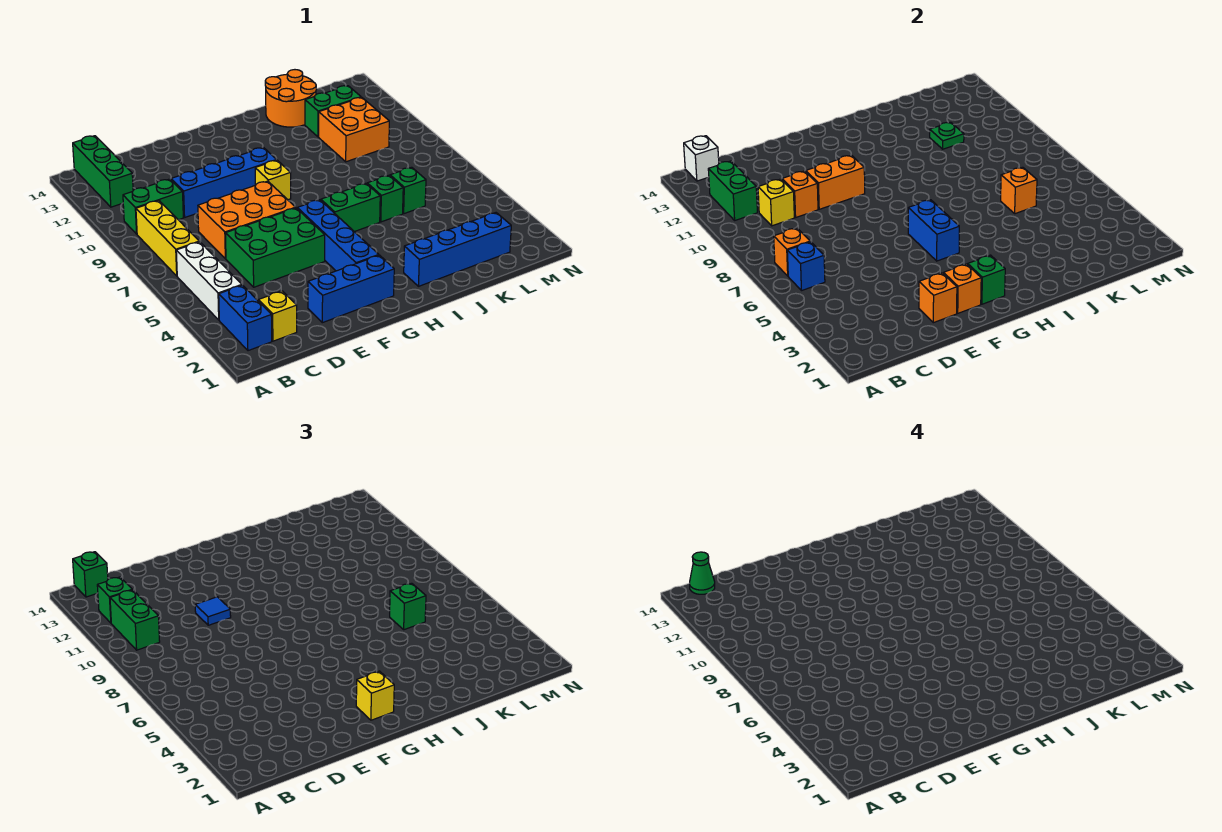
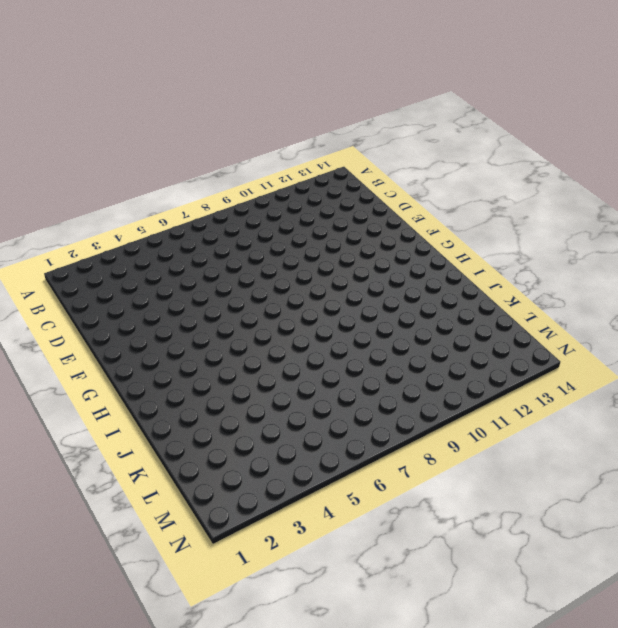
none -> blue 1x2 brick [219,285,272,351]
none -> white 1x3 brick [176,242,242,320]
none -> yellow 1x3 brick [136,201,199,276]
none -> green 1x2 brick [123,179,183,234]

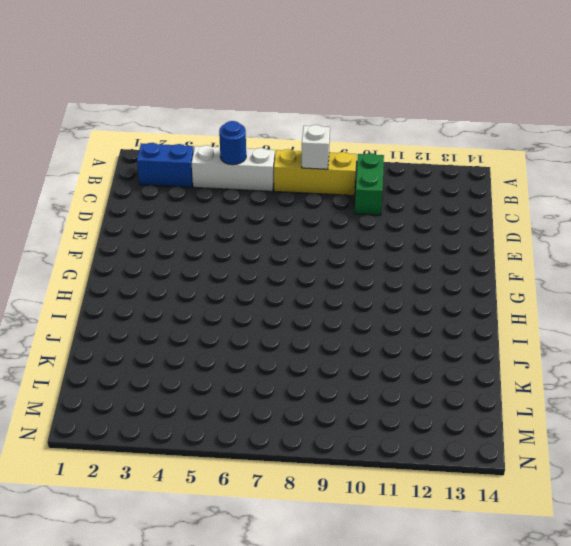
blue 1x1 round brick [219,121,246,165] -> none
white 1x1 brick [302,125,330,169] -> white 1x1 brick moved to [684,136,719,181]
none -> green 1x3 brick [73,136,133,207]
none -> yellow 1x1 brick [258,291,297,341]
none -> green 2x3 brick [225,208,325,287]
none -> orange 2x3 brick [198,181,296,259]

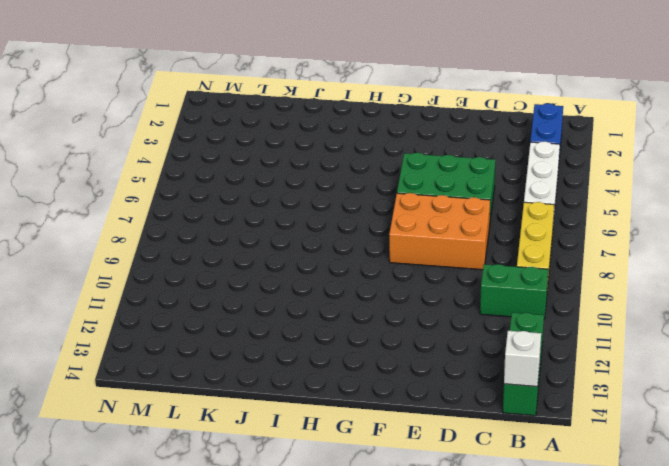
none -> yellow 1x1 brick [258,291,297,341]
none -> blue 1x4 brick [171,147,277,217]
none -> blue 1x3 brick [308,255,394,323]
none -> blue 1x4 brick [297,200,379,271]

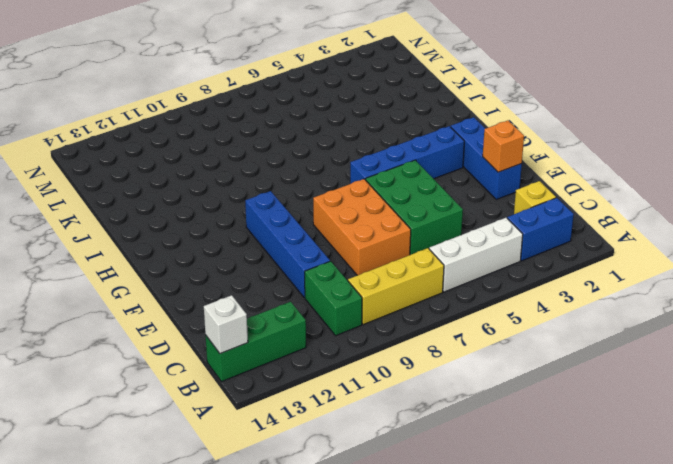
none -> yellow 1x1 brick [255,160,291,200]
none -> green 1x2 brick [321,183,380,232]
none -> blue 1x4 brick [404,213,511,286]
none -> green 1x1 brick [367,175,403,222]

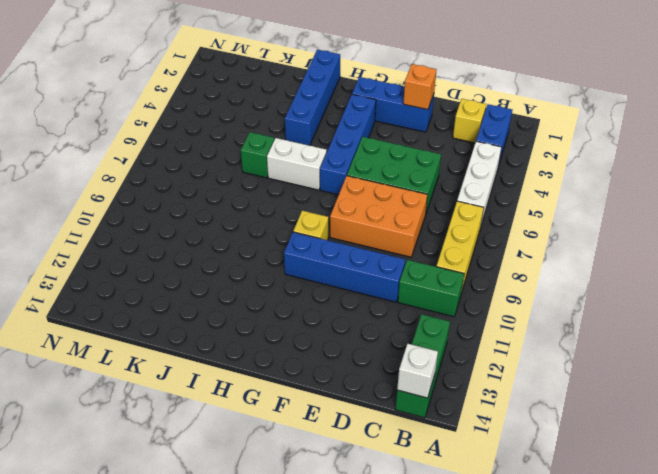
white 1x2 brick [267,138,327,190] -> green 1x2 brick [321,183,380,232]
blue 1x4 brick [285,50,340,145] -> blue 1x4 brick turned to [404,213,511,286]
none -> orange 2x2 round brick [265,70,316,127]
none -> green 1x1 brick [390,167,426,214]
none -> orange 2x2 brick [319,97,389,162]
none -> green 1x2 brick [305,86,361,137]

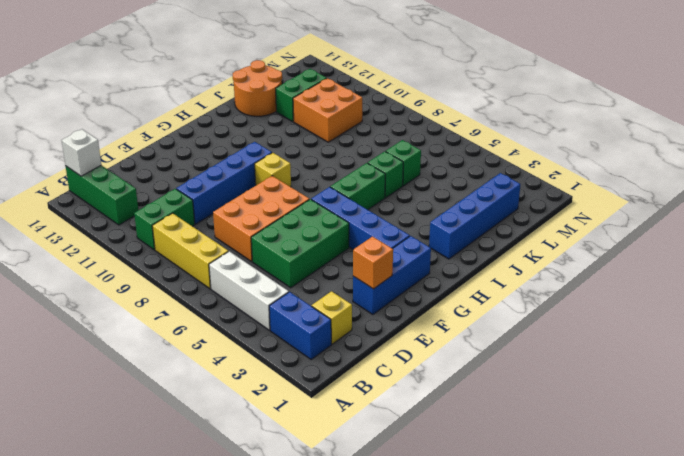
none -> blue 1x1 brick [787,242,825,291]
none -> orange 1x1 brick [774,228,810,276]
none -> green 1x2 brick [708,161,757,220]
none -> yellow 1x1 brick [758,179,794,226]

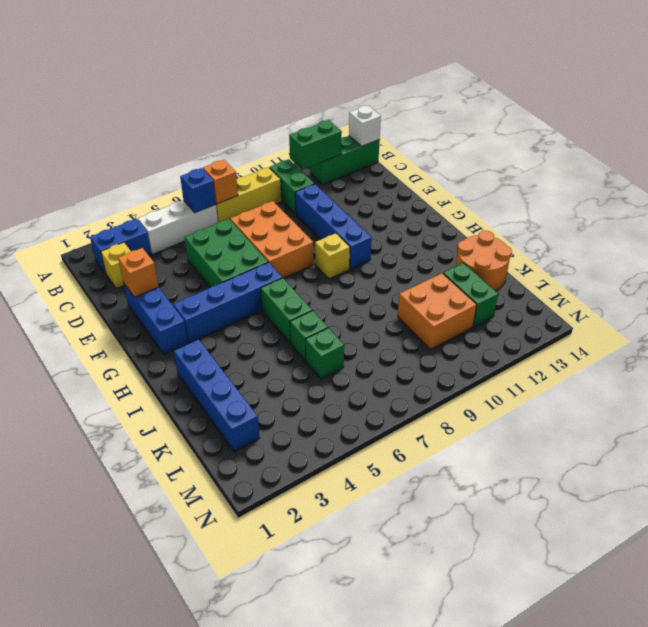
none -> yellow 1x1 brick [758,179,794,226]
none -> orange 1x1 brick [782,171,818,217]
none -> orange 1x2 brick [806,155,865,209]
none -> orange 1x1 brick [944,264,981,313]

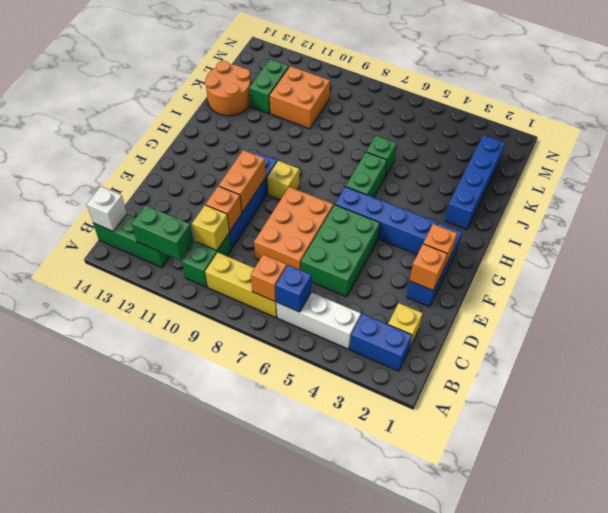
none -> green 1x1 brick [390,167,426,214]
none -> green 1x1 brick [968,255,1005,304]
none -> blue 1x2 brick [908,200,959,261]
none -> orange 1x1 brick [1001,167,1037,214]

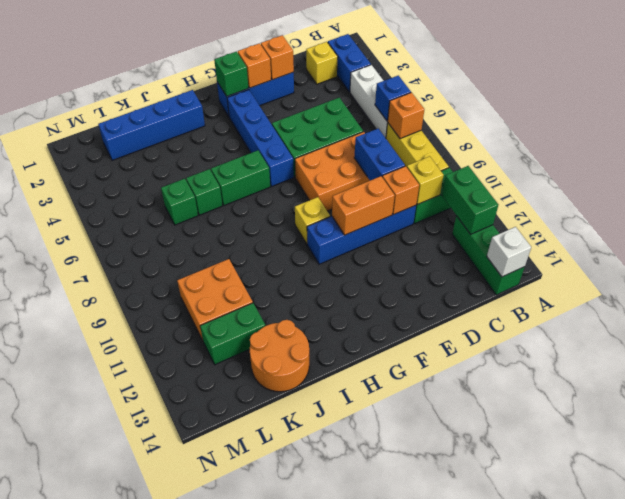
blue 1x2 brick [354,129,405,180] -> blue 1x2 brick moved to [908,200,959,261]
none -> orange 1x1 brick [1001,167,1037,214]
none -> green 1x1 plate [930,122,964,149]
none -> green 1x2 brick [110,590,160,650]
none -> green 1x1 brick [97,577,132,623]

